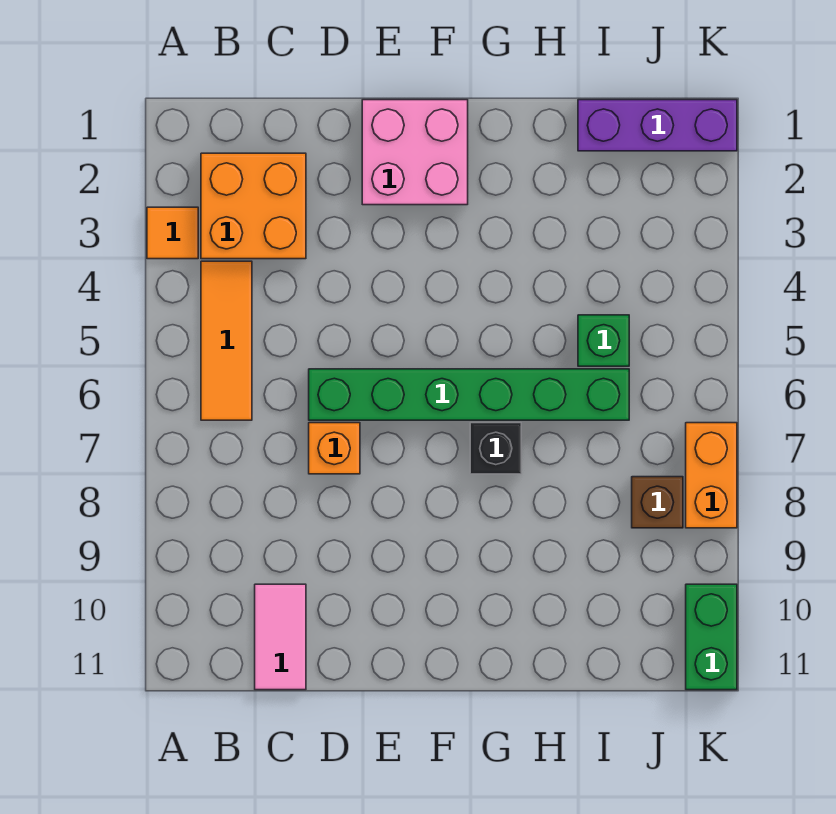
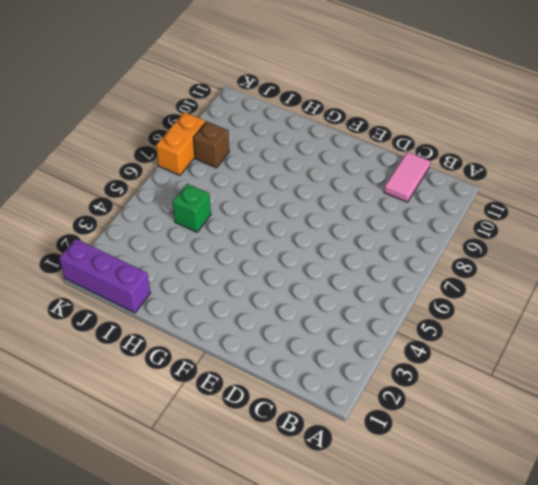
none -> orange 1x1 tile [147,207,198,259]
none -> orange 2x2 brick [201,153,306,259]
none -> orange 1x3 tile [201,261,252,420]

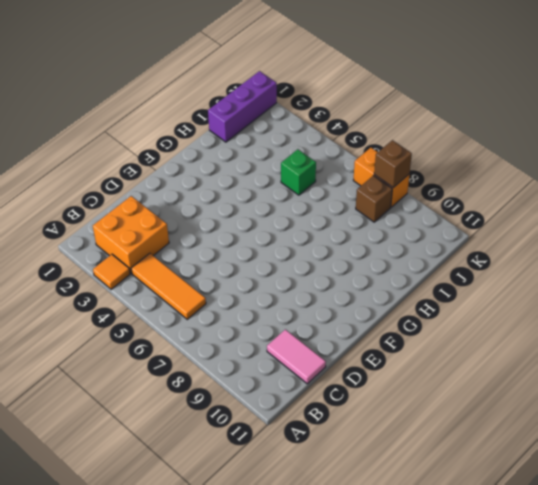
brown 1x1 brick [374,140,412,188] -> none
none -> green 1x6 brick [309,369,629,420]
none -> orange 1x1 brick [309,423,360,474]
none -> pink 2x2 brick [362,100,468,205]

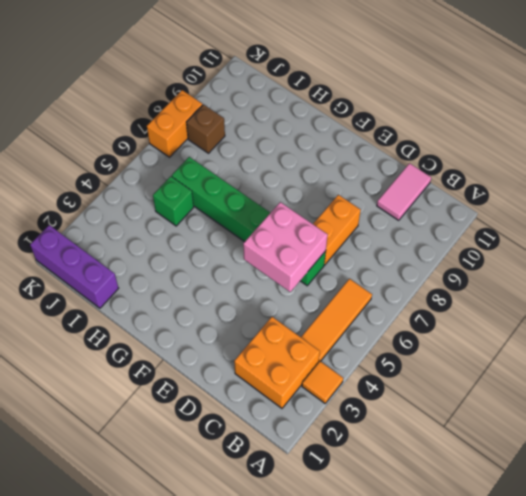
pink 2x2 brick [243,202,328,292] -> pink 2x2 brick moved to [362,100,468,205]
orange 1x2 brick [313,195,361,265] -> orange 1x1 brick [309,423,360,474]
none -> black 1x1 brick [470,423,521,474]
none -> green 1x2 brick [686,584,737,690]

